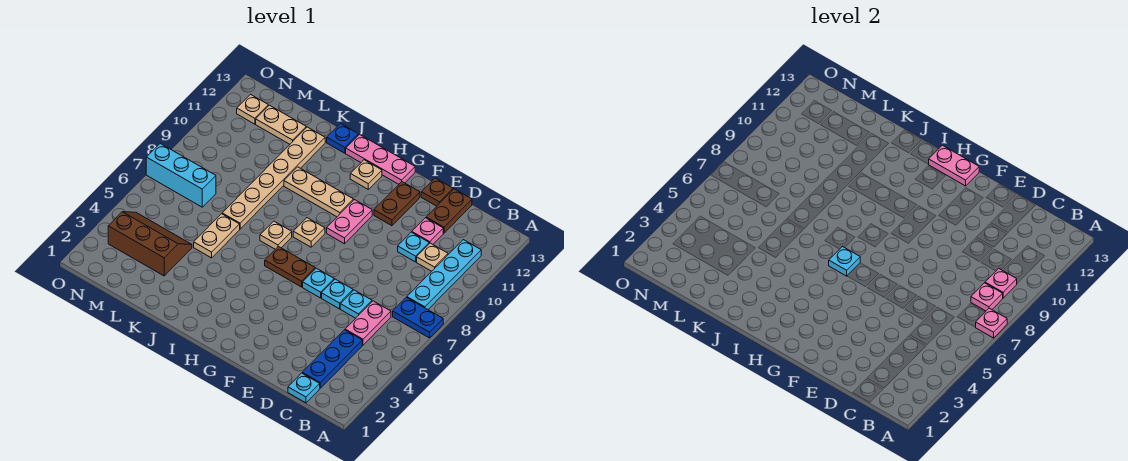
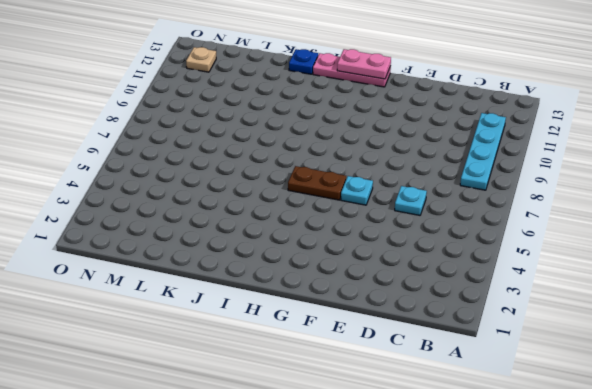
none -> blue 1x2 plate [393,297,443,338]
none -> cyan 1x1 plate [288,373,320,403]
none -> blue 1x3 plate [302,330,362,388]
none -> pink 1x2 plate [345,301,391,345]

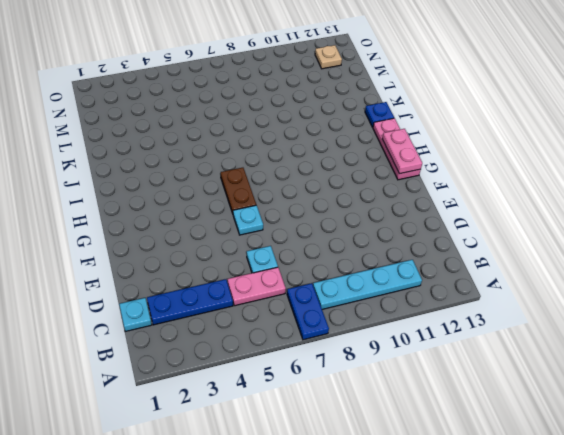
none -> tan 1x1 plate [417,243,448,271]
none -> cyan 1x1 plate [398,232,429,262]
none -> pink 1x1 plate [412,218,443,244]
none -> brown 1x2 plate [426,189,472,233]

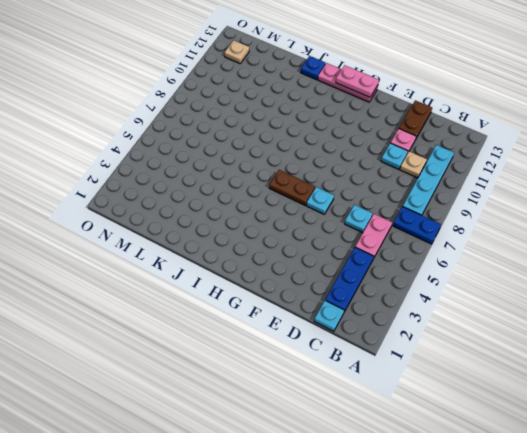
none -> cyan 1x1 plate [322,279,353,309]
none -> brown 1x1 plate [421,178,453,206]
none -> brown 1x2 plate [374,182,420,226]
none -> pink 1x2 plate [327,200,372,244]

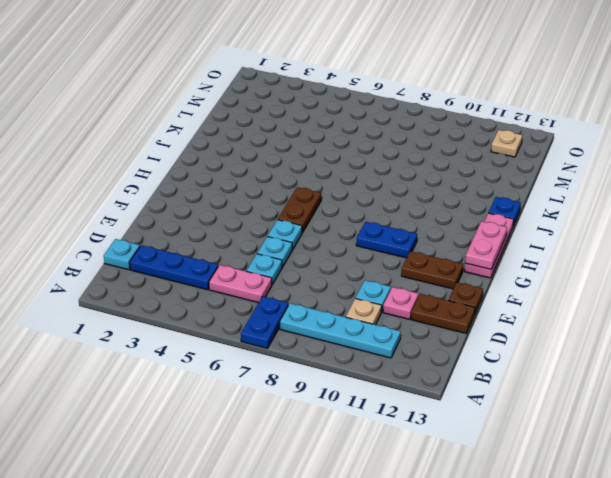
blue 1x2 plate [356,222,417,258] -> pink 1x2 plate [327,200,372,244]
none -> tan 1x1 plate [293,218,325,247]
none -> tan 1x3 plate [284,167,353,217]
none -> tan 1x1 plate [350,160,382,189]
none -> tan 1x1 plate [260,221,292,249]

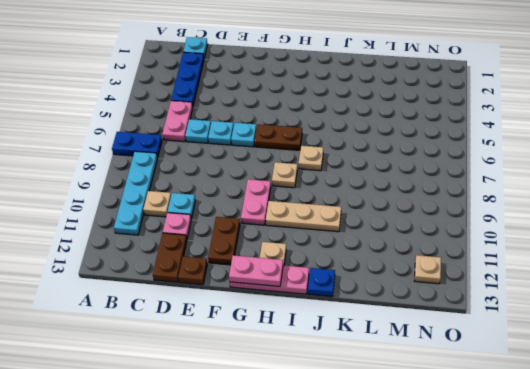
none -> tan 1x2 plate [194,214,240,258]
none -> tan 1x6 plate [222,127,325,229]
none -> brown 2x3 slope [108,212,192,276]
none -> tan 1x2 plate [256,105,306,144]

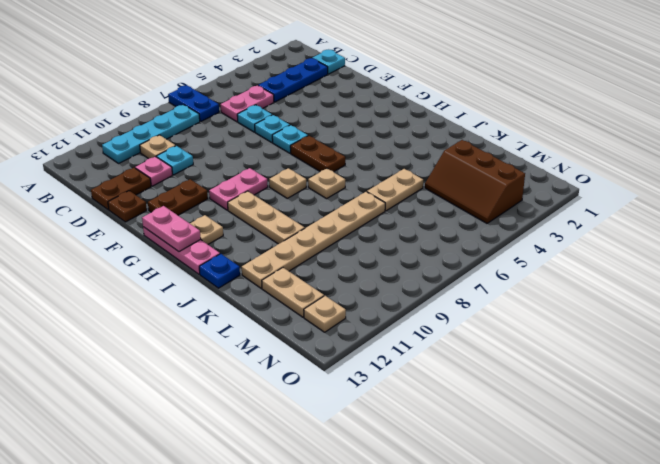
none -> cyan 1x3 brick [146,144,216,207]
none -> pink 1x1 plate [976,308,1007,338]
none -> pink 1x1 plate [971,283,1003,311]
none -> pink 1x1 plate [985,269,1017,298]

